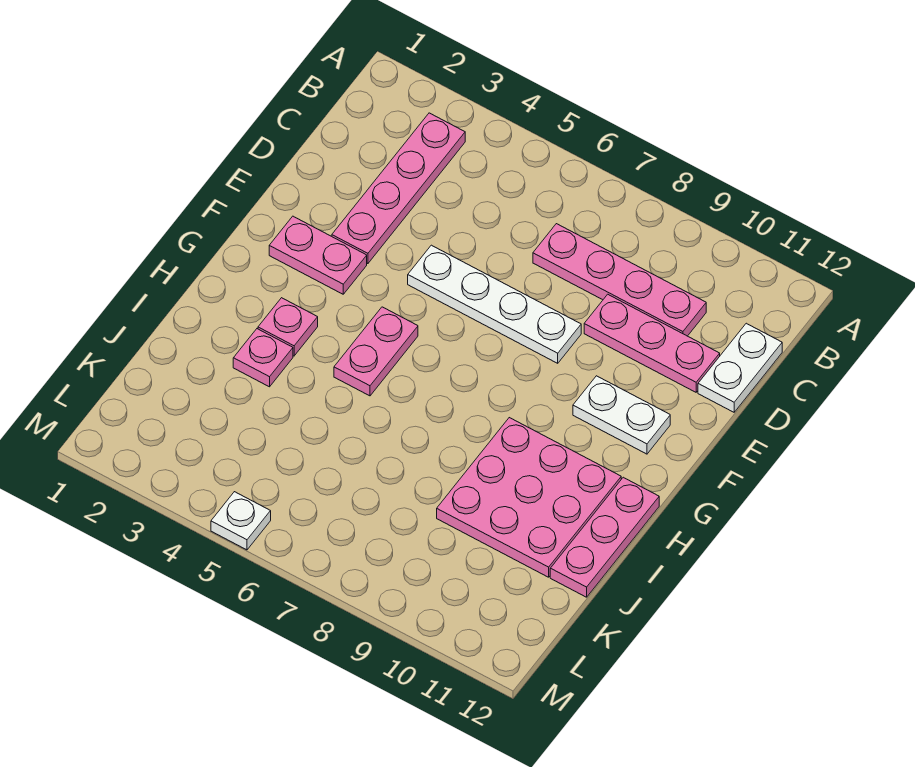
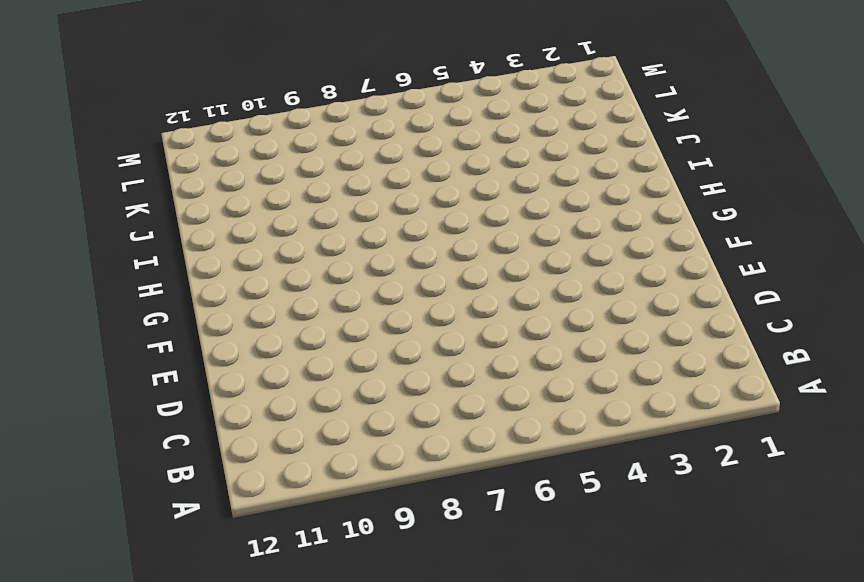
none -> pink 1x4 plate [332,113,465,264]
none -> pink 1x4 plate [533,224,706,336]
none -> white 1x2 plate [698,323,782,412]

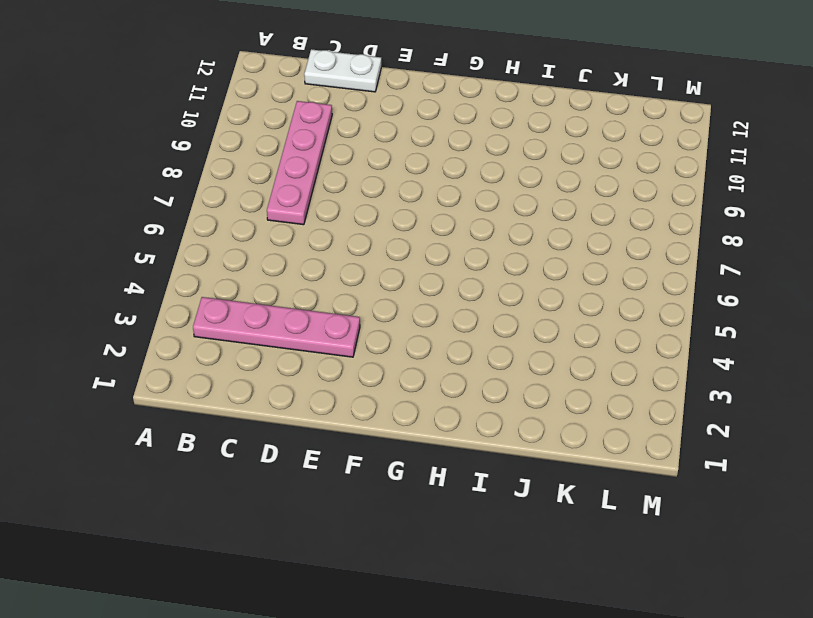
none -> pink 1x3 plate [584,294,720,392]
none -> white 1x4 plate [408,245,581,363]
none -> pink 1x2 plate [269,216,367,294]

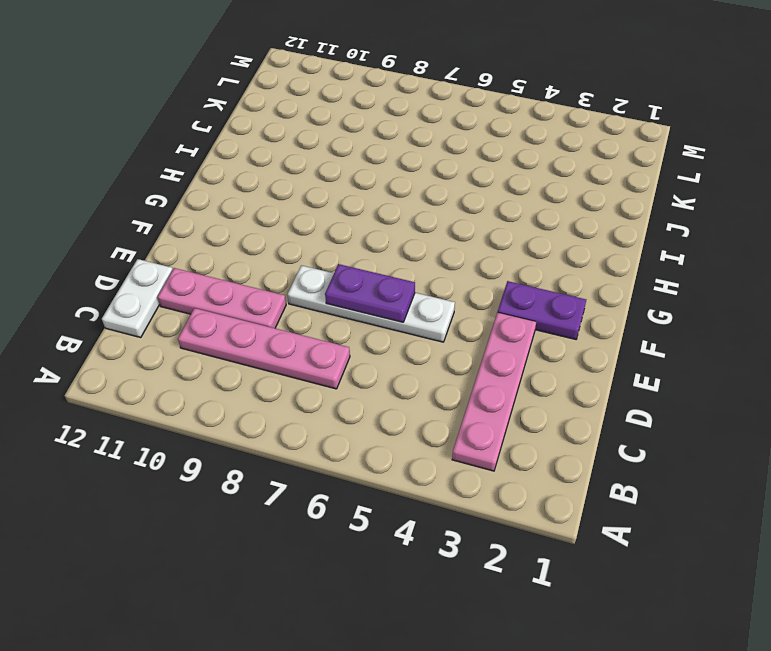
purple 1x2 plate [325,264,415,322] -> none
purple 1x2 plate [498,281,586,339] -> pink 1x2 plate [269,216,367,294]
none -> white 1x2 plate [573,376,670,454]
none -> pink 1x2 plate [334,307,418,396]
none -> pink 1x1 plate [258,298,318,356]

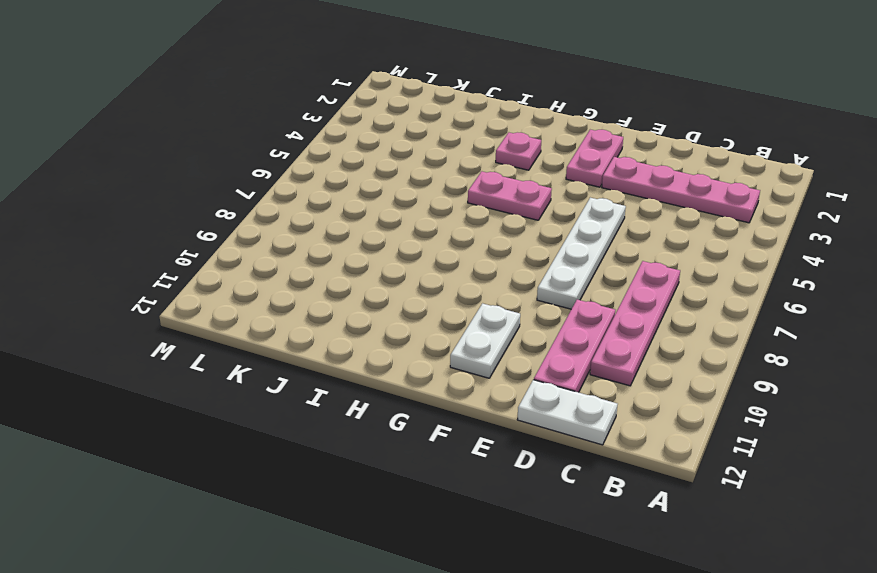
none -> pink 3x3 plate [437,418,621,577]
none -> pink 1x3 plate [550,477,659,597]
none -> pink 1x1 plate [233,329,293,387]

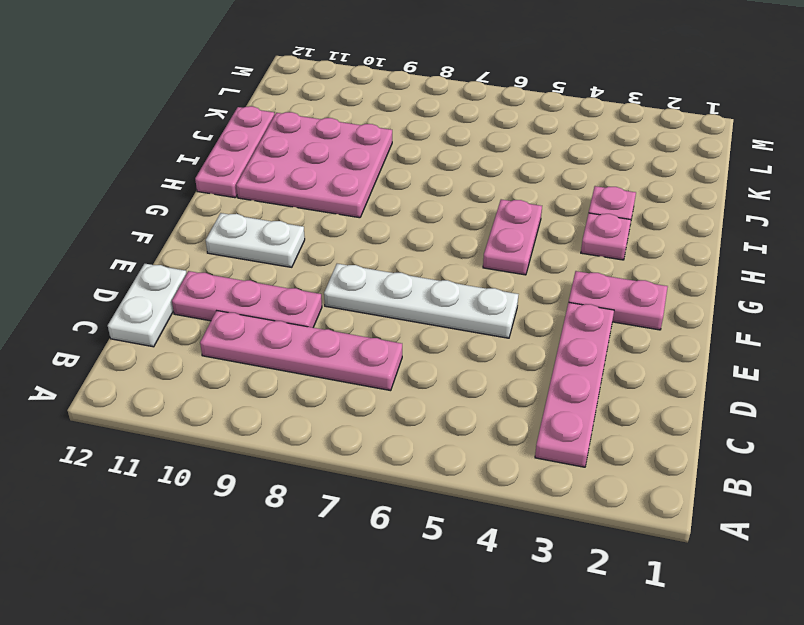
none -> white 1x1 plate [211,492,271,550]

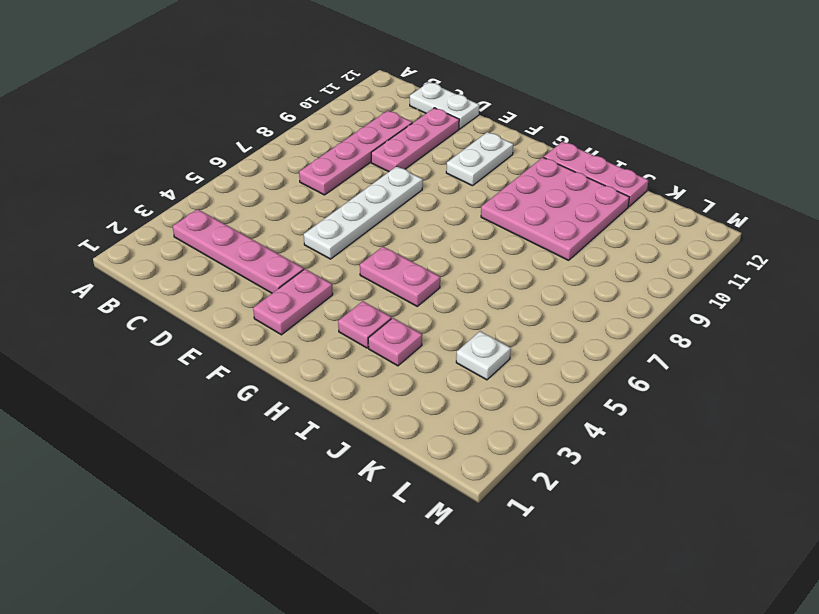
white 1x1 plate [456,331,511,380] -> white 1x1 plate moved to [211,492,271,550]

